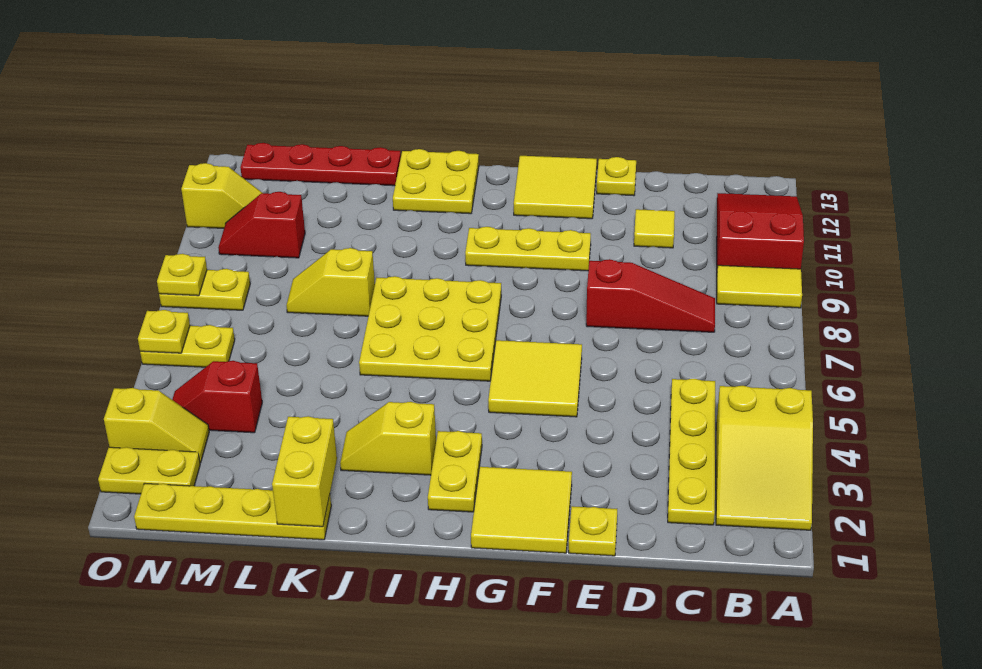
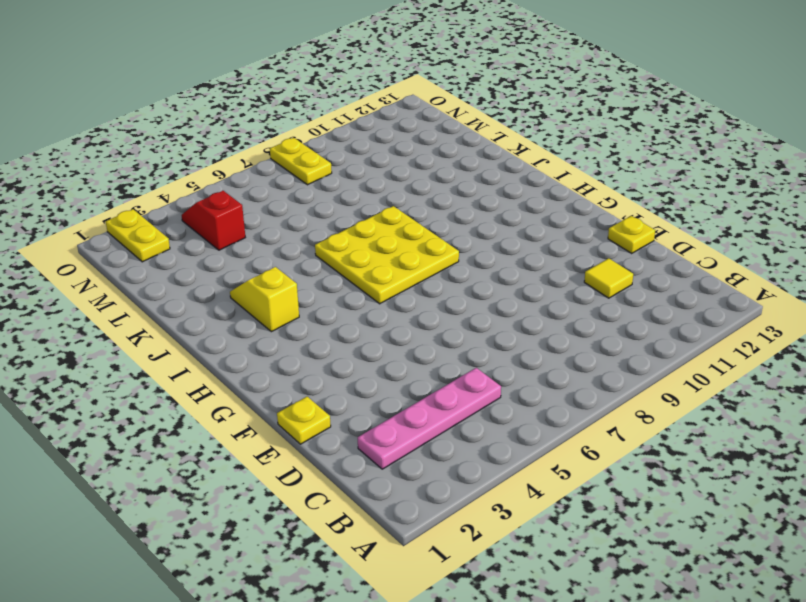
pink 1x4 plate [358,368,501,469] -> yellow 1x4 plate [668,379,715,525]
none -> yellow 2x3 slope [716,386,813,530]
none -> yellow 1x2 tile [717,265,802,308]
none -> red 2x3 slope [717,193,804,269]

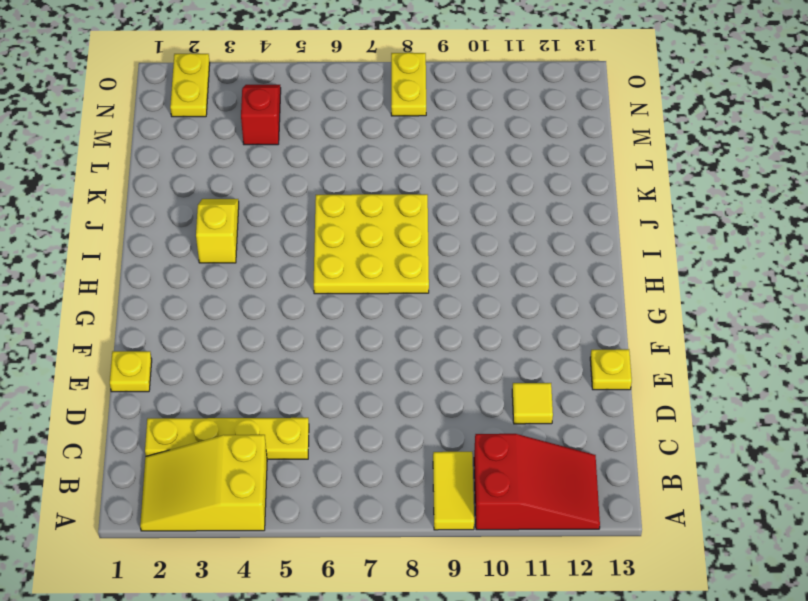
none -> red 1x3 slope [586,259,715,332]
none -> yellow 2x2 tile [471,467,572,553]
none -> yellow 2x2 tile [488,340,582,417]

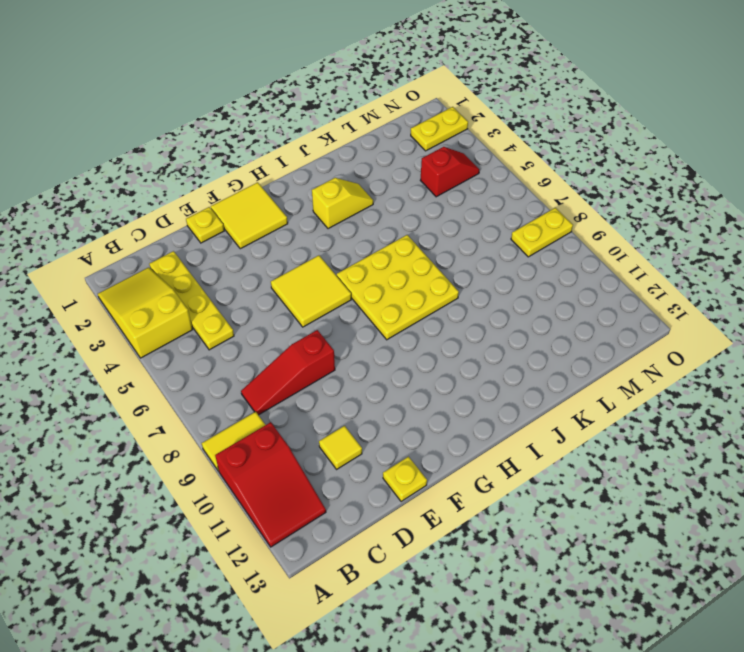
none -> yellow 1x3 plate [465,227,591,271]
none -> yellow 2x2 tile [514,156,597,219]
none -> yellow 1x2 plate [428,431,482,512]

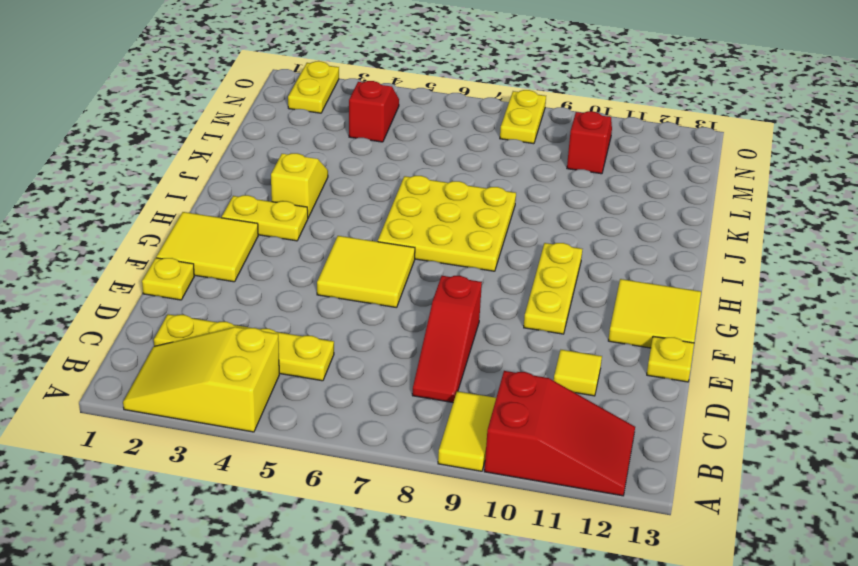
none -> yellow 2x2 plate [393,149,479,214]
none -> yellow 1x4 plate [134,483,331,540]
none -> yellow 1x2 slope [286,248,375,316]

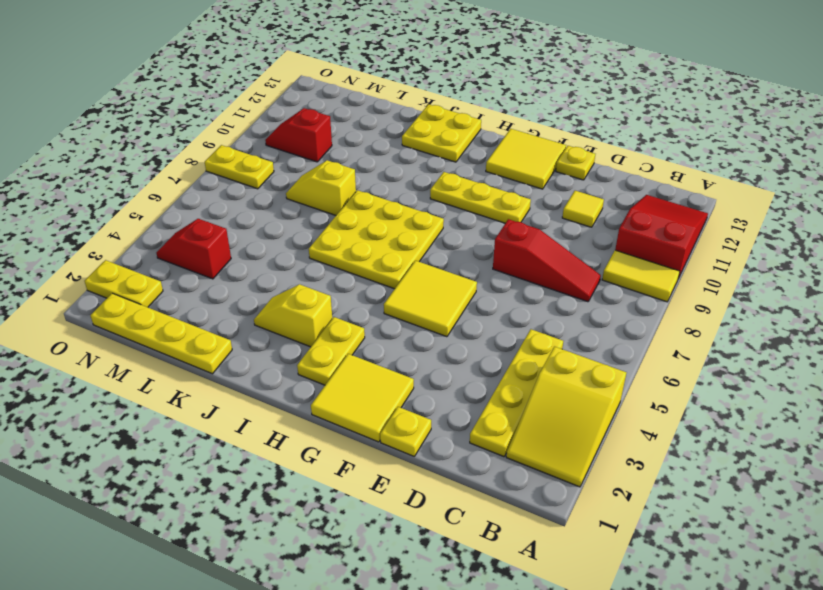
none -> red 1x4 plate [240,143,401,186]
none -> yellow 1x2 slope [104,388,209,463]
none -> yellow 1x2 plate [140,325,235,367]

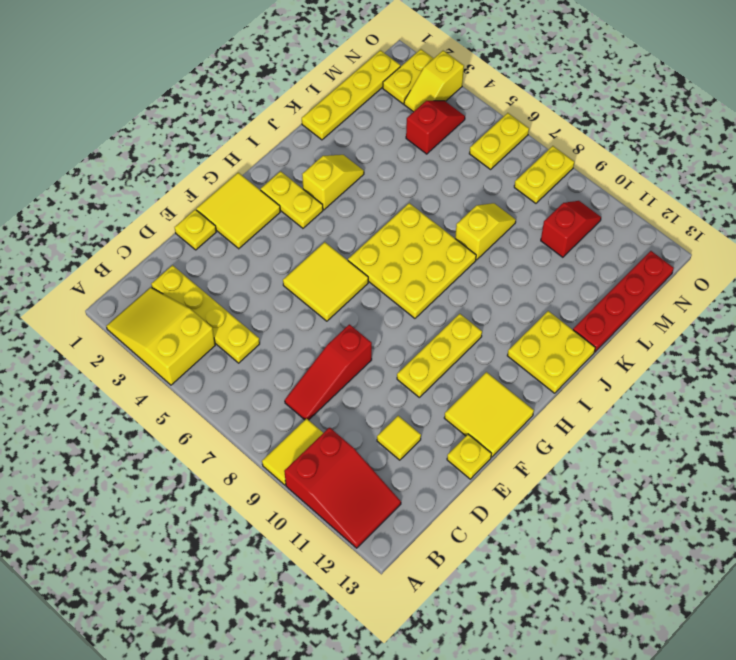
none -> yellow 1x2 slope [181,163,262,228]
none -> yellow 1x2 brick [272,416,337,527]
none -> yellow 1x1 plate [138,310,190,353]

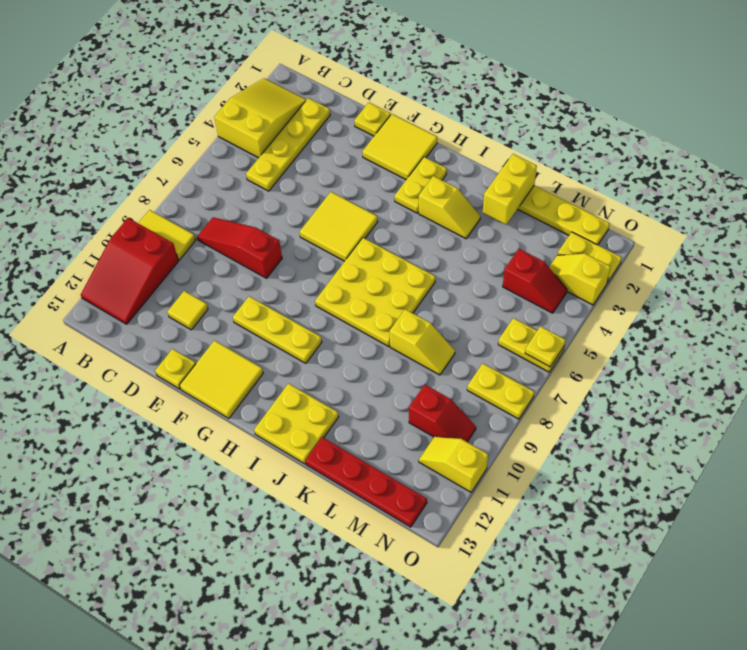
none -> yellow 1x1 plate [157,254,207,296]

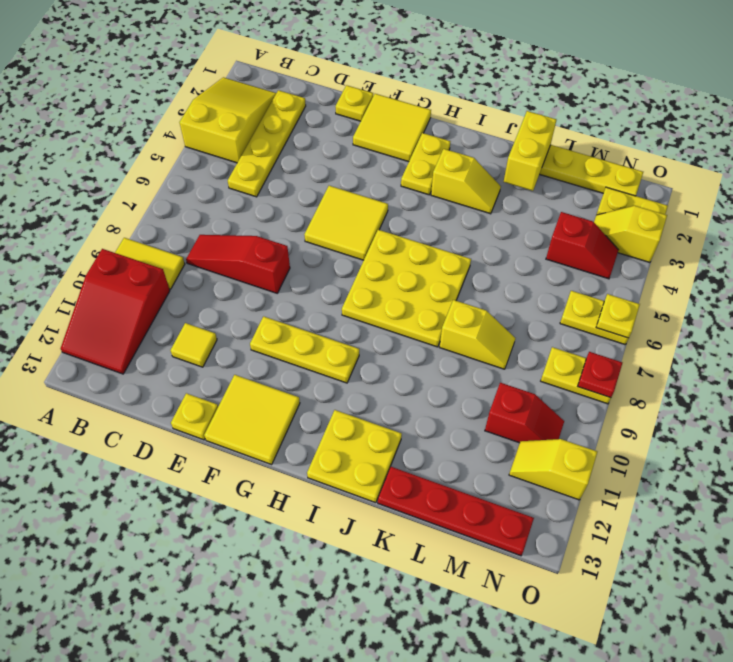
red 1x1 plate [578,352,622,398] -> yellow 1x1 plate [157,254,207,296]

